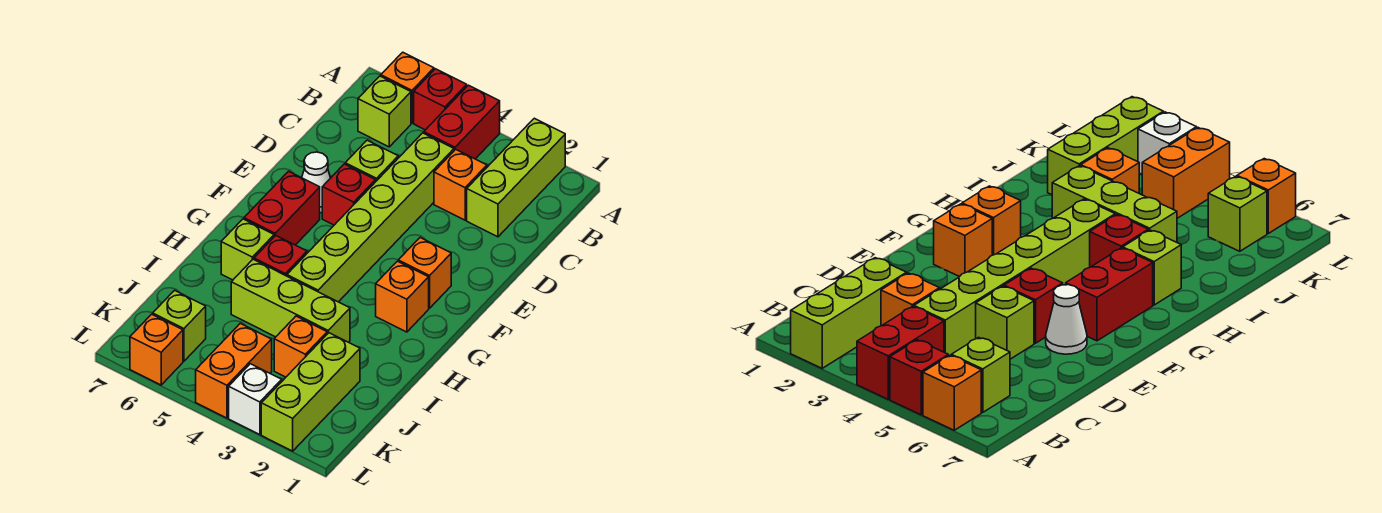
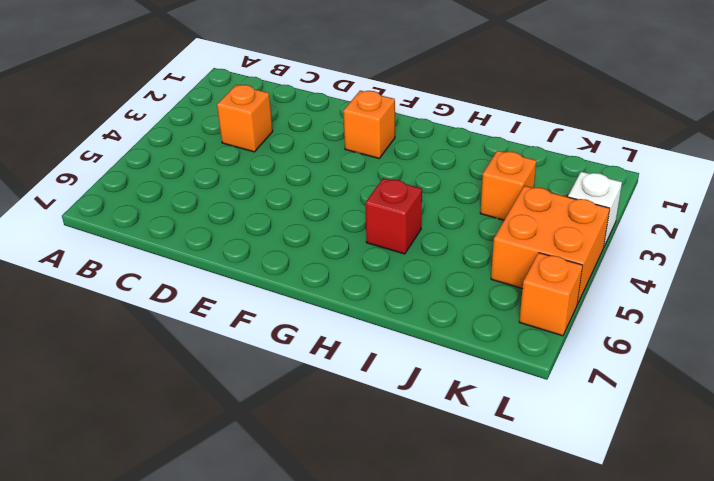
orange 2x2 brick [491,186,610,304] -> orange 1x2 brick [196,323,272,418]
none -> lime 1x3 brick [467,118,565,237]
none -> red 1x2 brick [424,85,500,159]
none -> red 1x1 brick [414,69,467,130]

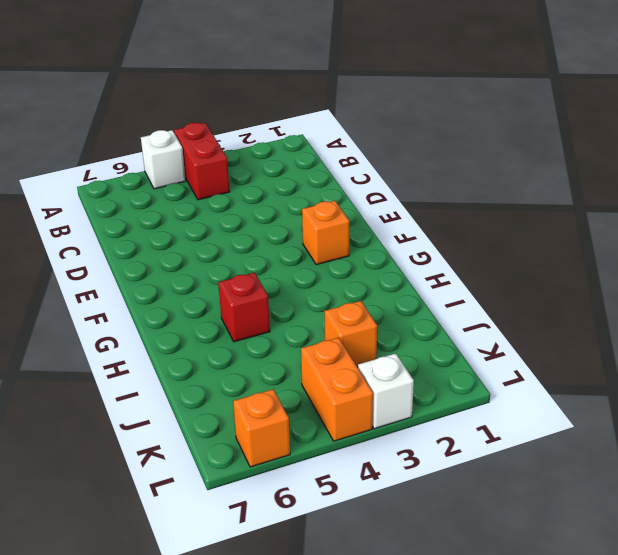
white 1x1 brick [141,130,186,189] -> red 1x1 brick [414,69,467,130]
none -> lime 1x3 brick [467,118,565,237]
none -> orange 1x1 brick [381,52,434,123]
none -> lime 1x1 brick [358,76,411,147]

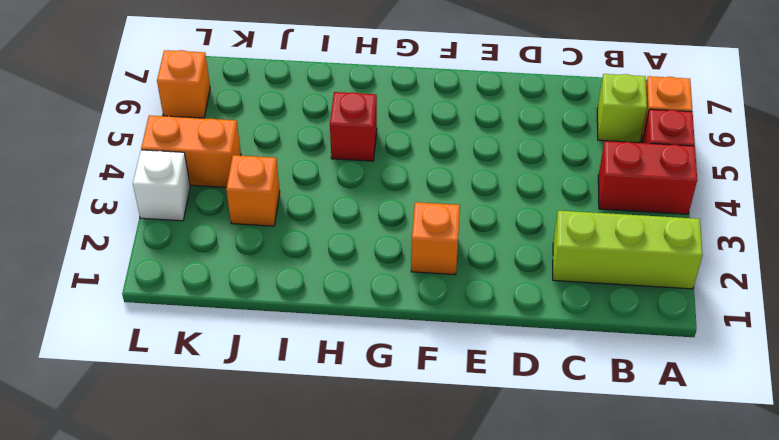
none -> orange 1x1 brick [434,149,487,220]
none -> lime 1x6 brick [287,133,454,302]
none -> lime 1x1 brick [345,140,398,181]

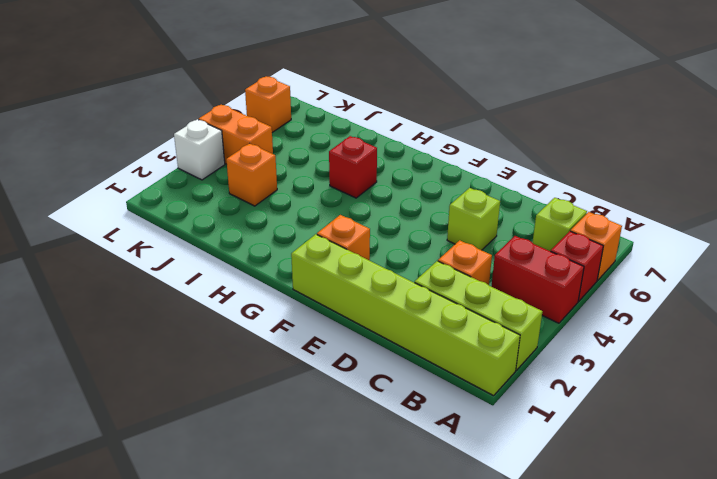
lime 1x6 brick [291,234,520,396] -> lime 1x6 brick moved to [287,133,454,302]
none -> red 1x1 brick [322,164,376,225]
none -> white 1x1 cone [302,152,330,213]
none -> red 1x2 brick [244,171,320,245]

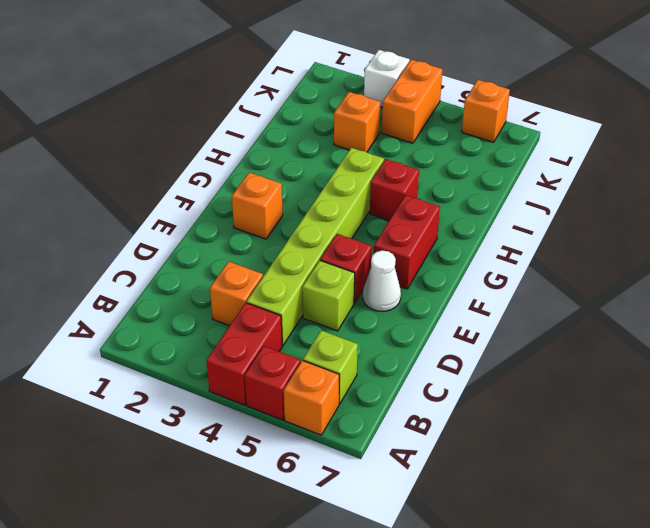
none -> lime 1x3 brick [467,118,565,237]
none -> orange 1x1 brick [376,261,429,332]
none -> lime 1x1 brick [221,219,274,280]

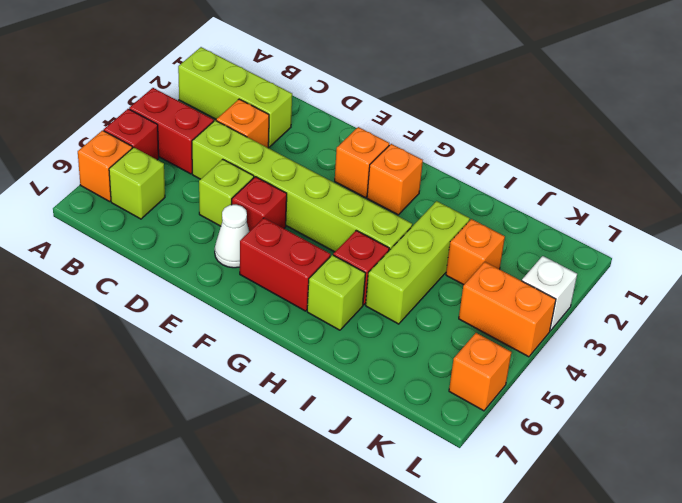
none -> lime 1x3 brick [261,333,360,451]
none -> lime 1x1 brick [153,290,206,361]

